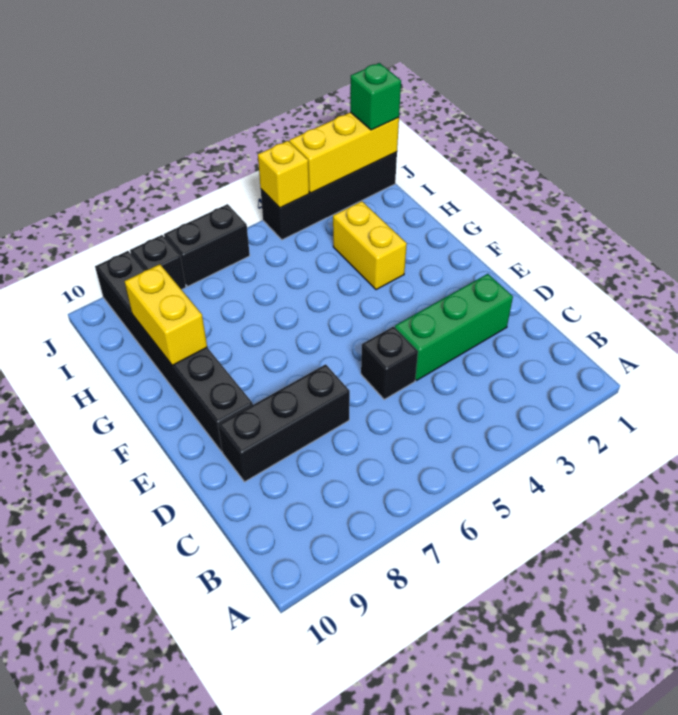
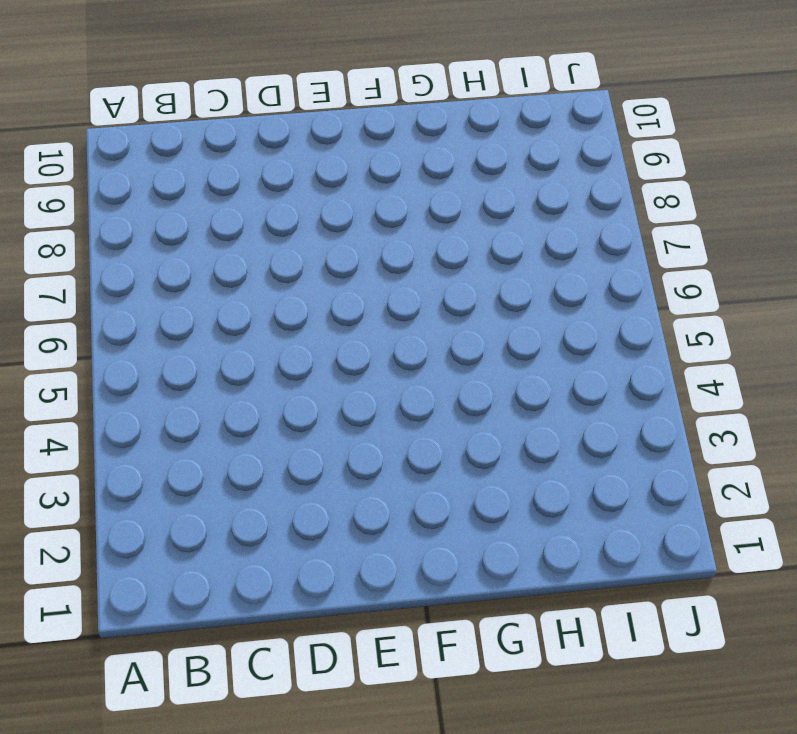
none -> green 1x3 brick [395,274,513,380]
none -> black 1x1 brick [361,327,418,399]
none -> black 1x3 brick [218,364,350,482]

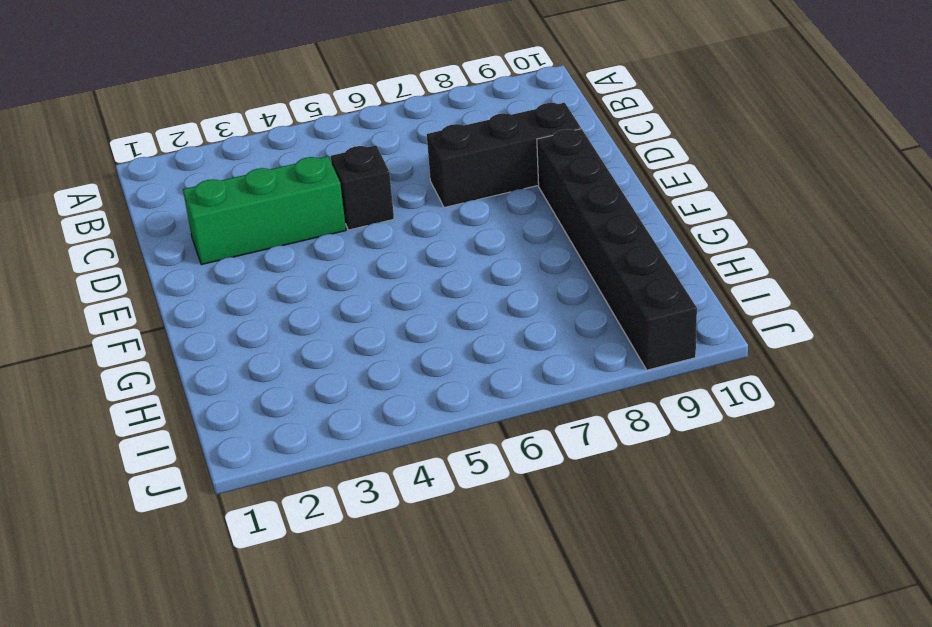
none -> yellow 1x2 brick [333,201,407,290]
none -> black 1x4 brick [261,152,397,240]
none -> black 1x2 brick [164,204,250,286]

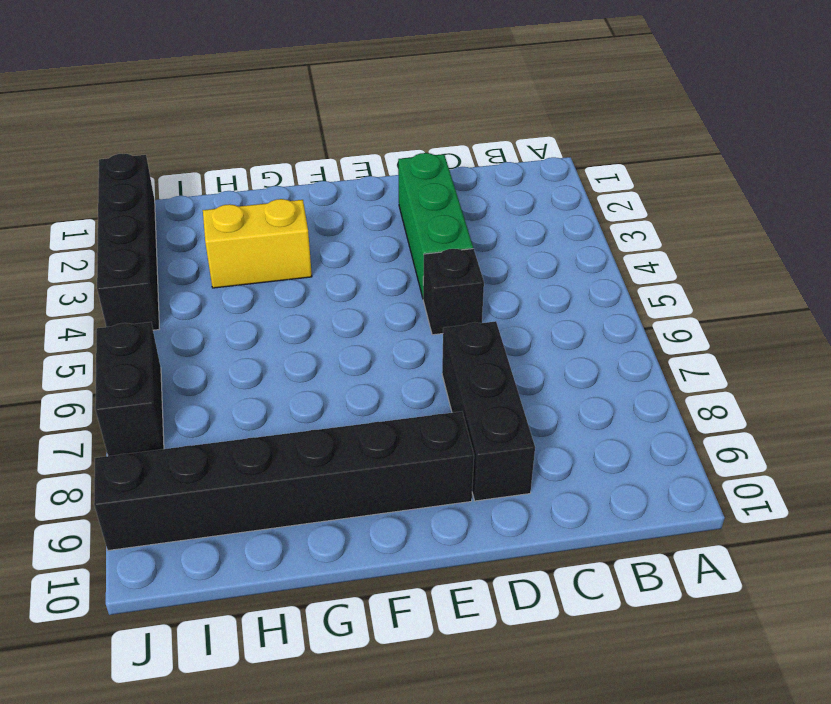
none -> black 1x1 brick [130,235,186,290]
none -> yellow 1x2 brick [125,264,207,365]
none -> yellow 1x3 brick [289,112,399,193]

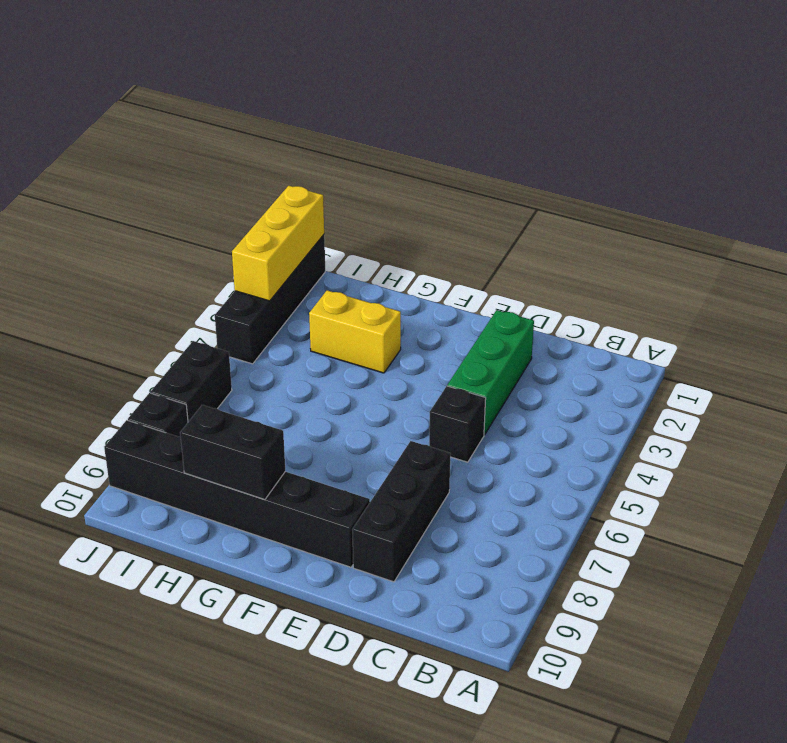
black 1x2 brick [180,405,285,500] -> yellow 1x2 brick [125,264,207,365]
none -> yellow 1x1 brick [258,141,309,208]
none -> green 1x1 brick [350,63,401,130]

